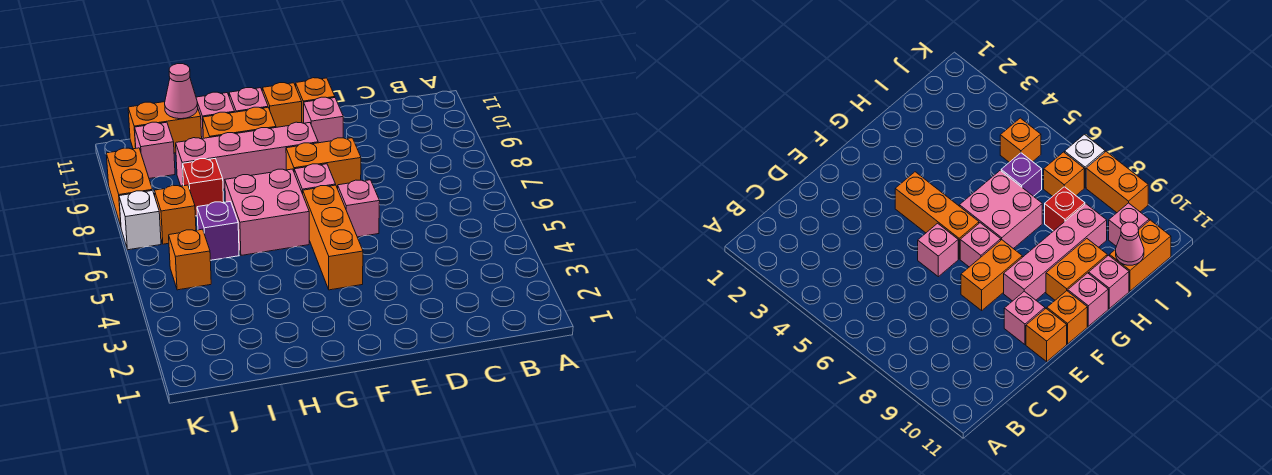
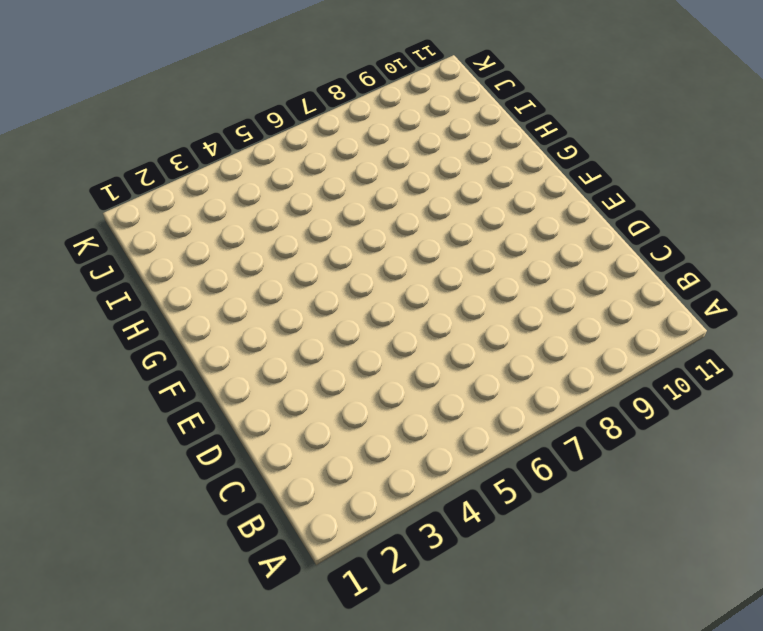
none -> pink 1x1 brick [338,180,380,237]
none -> orange 1x2 brick [286,138,361,189]
none -> pink 1x1 brick [304,97,343,143]

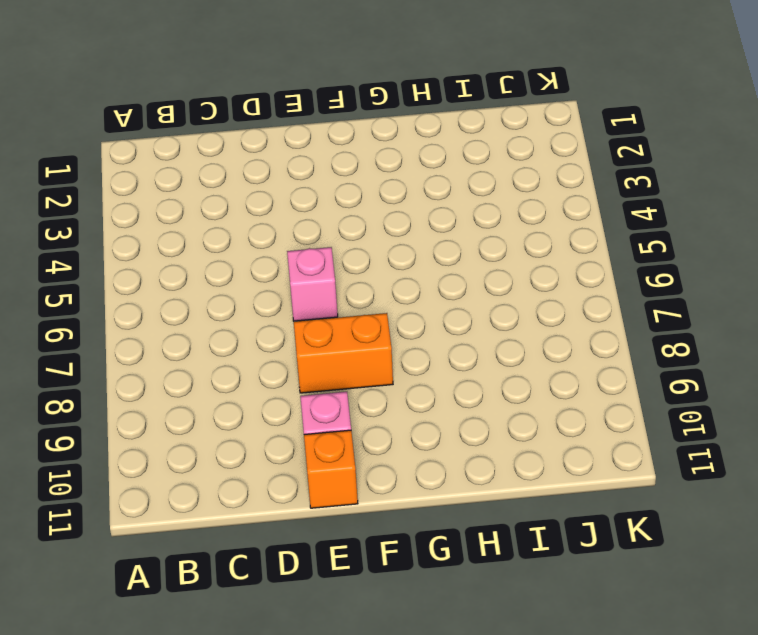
none -> orange 1x3 brick [303,185,363,290]
none -> pink 1x1 brick [294,164,336,194]
none -> pink 1x4 brick [176,122,318,189]

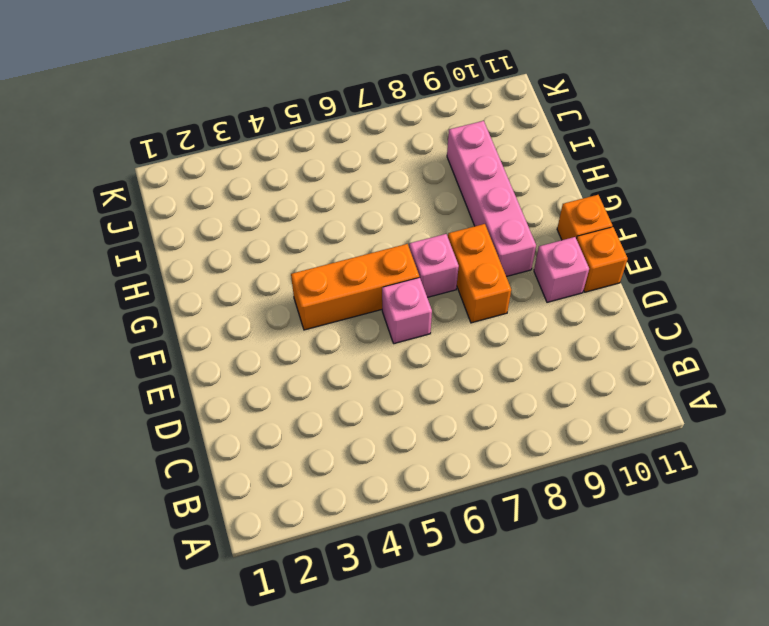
none -> pink 2x2 brick [225,169,309,255]
none -> orange 1x2 brick [203,107,276,138]
none -> pink 1x1 brick [229,88,268,112]

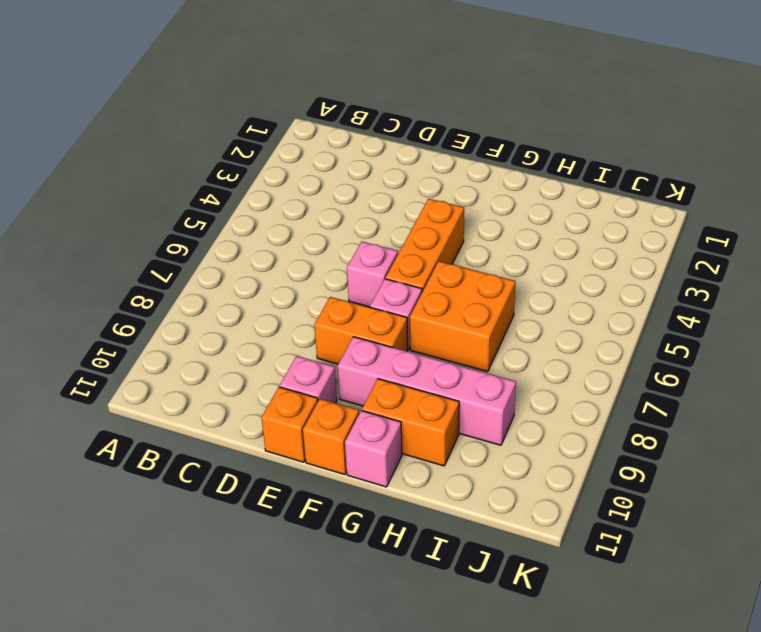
orange 2x2 brick [410,261,516,372] -> pink 2x2 brick [225,169,309,255]
none -> pink 1x1 brick [196,92,235,139]
none -> purple 1x1 brick [197,202,239,260]
none -> red 1x1 brick [183,159,224,216]

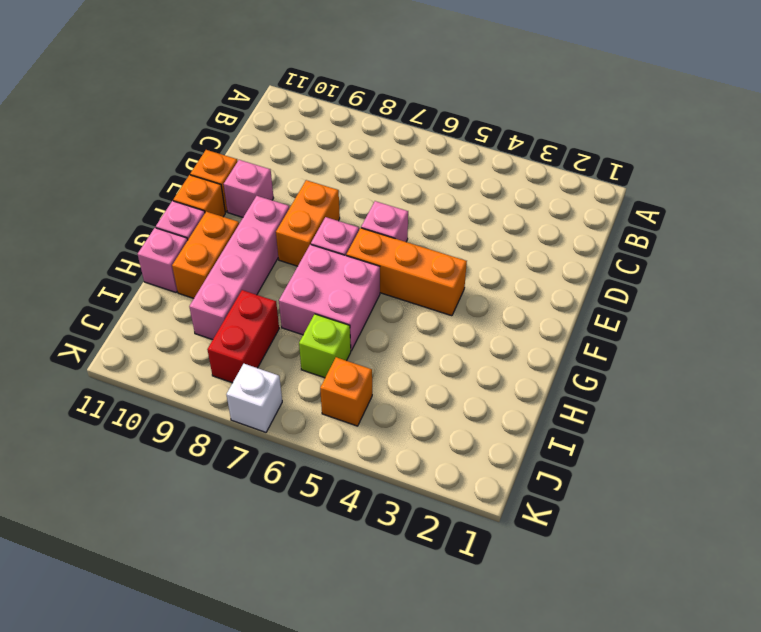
lime 1x1 brick [299,314,351,378] -> purple 1x1 brick [197,202,239,260]
red 1x2 brick [207,290,279,383] -> red 1x1 brick [183,159,224,216]
none -> orange 1x2 brick [128,102,202,153]
none -> orange 1x1 brick [155,185,196,244]
none -> pink 1x1 brick [135,122,175,179]

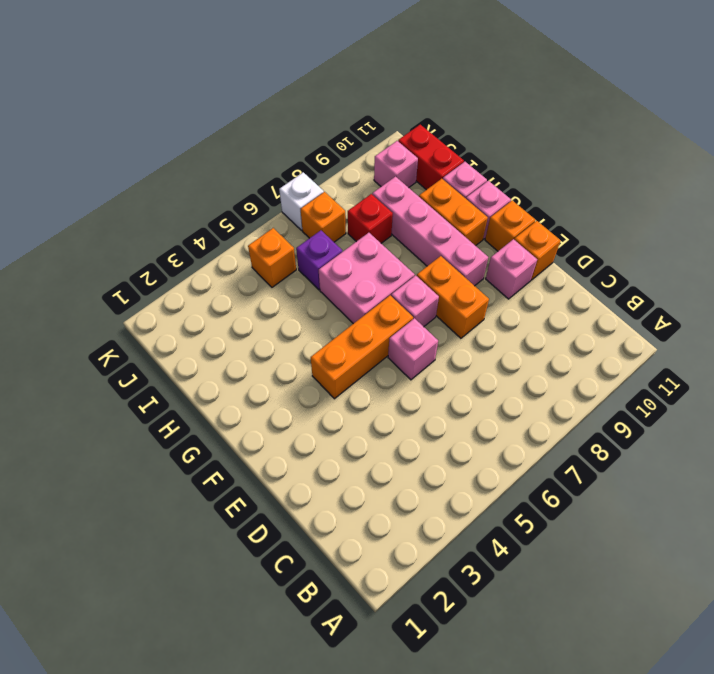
red 1x2 brick [398,125,464,190] -> orange 1x2 brick [128,102,202,153]
none -> orange 1x2 brick [106,148,153,226]
none -> pink 1x1 cone [165,64,198,119]

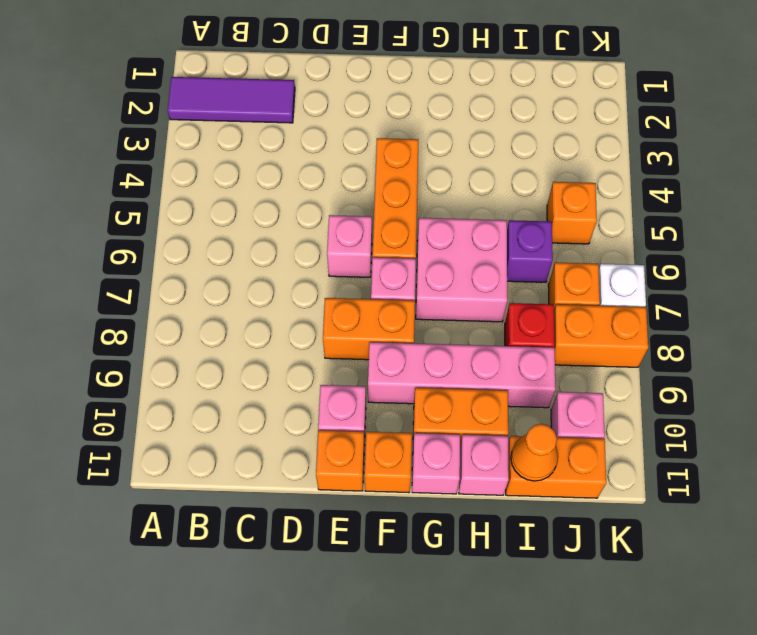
purple 1x3 tile [168,77,295,123] -> none
orange 1x1 cone [511,424,558,481] -> pink 1x1 cone [165,64,198,119]
orange 1x2 brick [554,304,648,367] -> orange 1x2 brick turned to [106,148,153,226]

